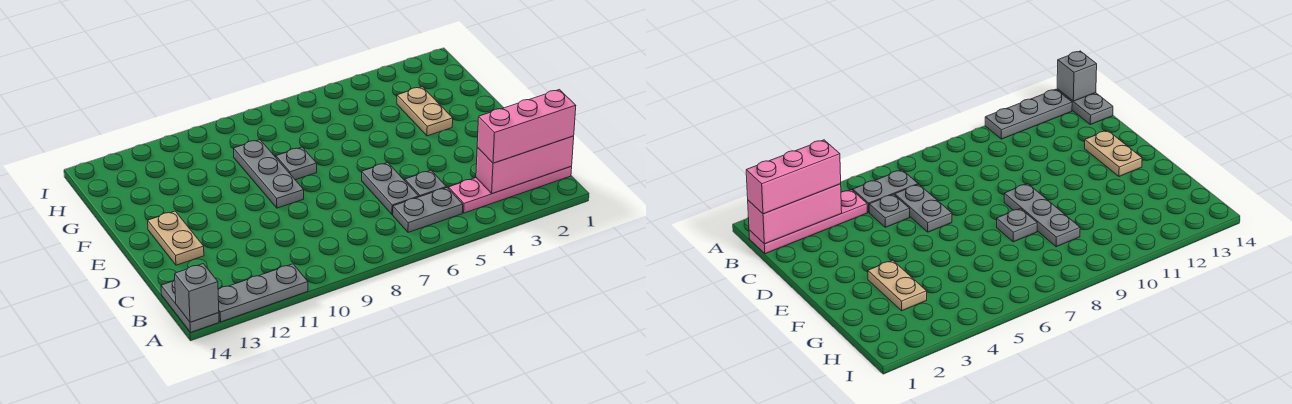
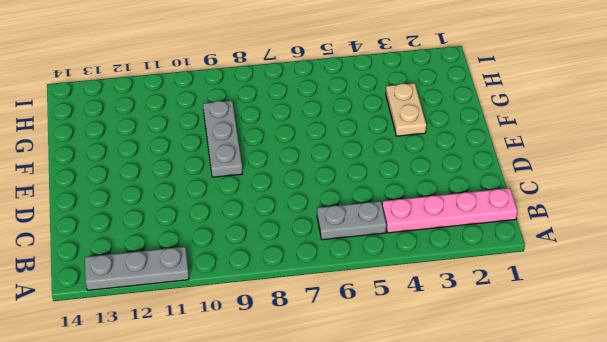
none -> grey 1x2 plate [161,280,219,333]
none -> grey 1x1 plate [405,170,446,197]
none -> grey 1x2 plate [362,162,419,215]

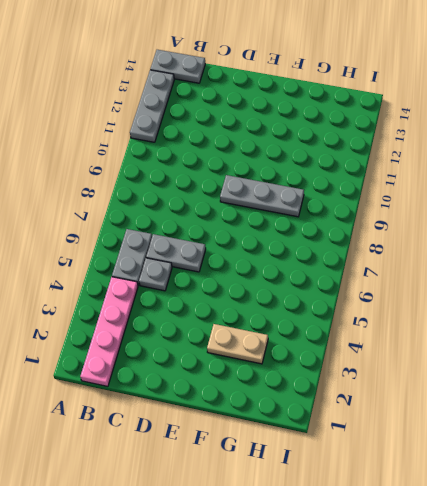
none -> tan 1x2 plate [148,211,204,265]
none -> grey 1x1 plate [276,147,317,180]
none -> grey 1x1 brick [175,264,219,322]

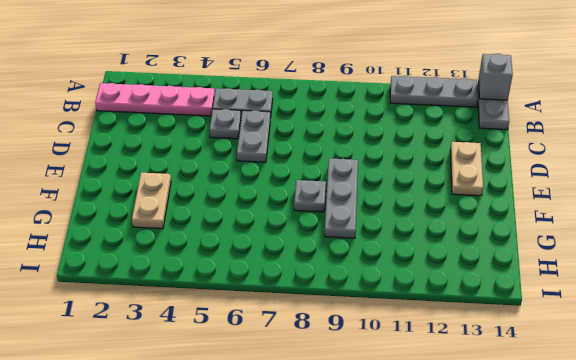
none -> pink 1x3 brick [476,136,574,194]
none -> pink 1x3 brick [477,90,576,163]

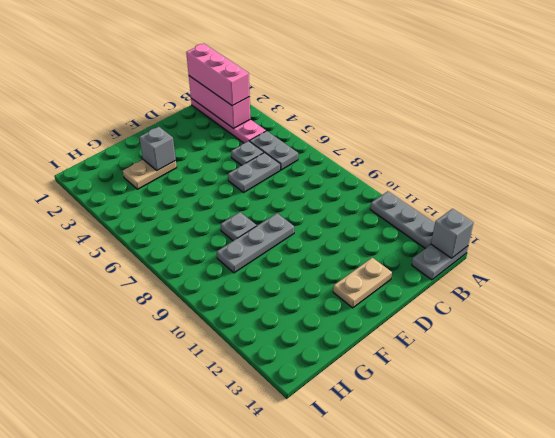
grey 1x1 brick [139,127,176,170] -> none

